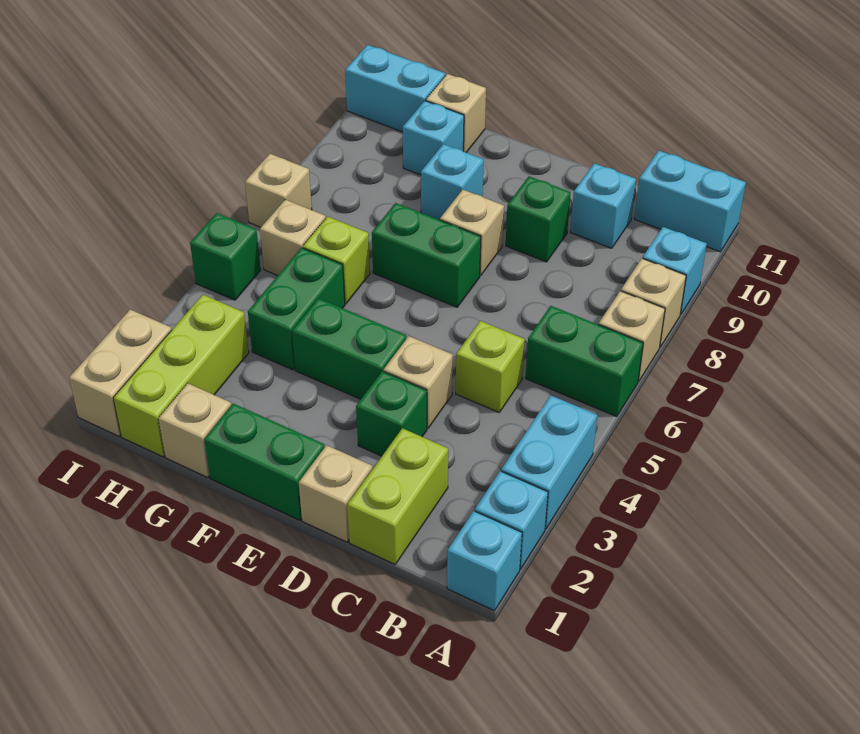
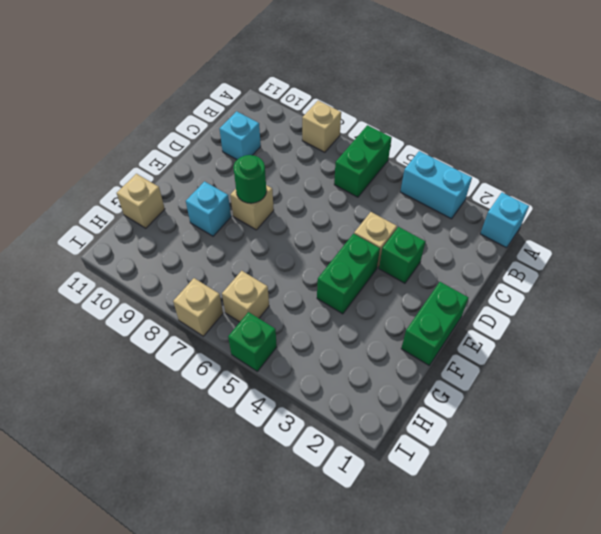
green 1x1 round brick [233,155,266,203] -> none
none -> cyan 1x1 brick [475,471,548,569]
none -> tan 1x1 brick [599,291,665,381]
none -> cyan 1x1 brick [643,227,707,315]
none -> cyan 1x2 brick [634,151,746,252]

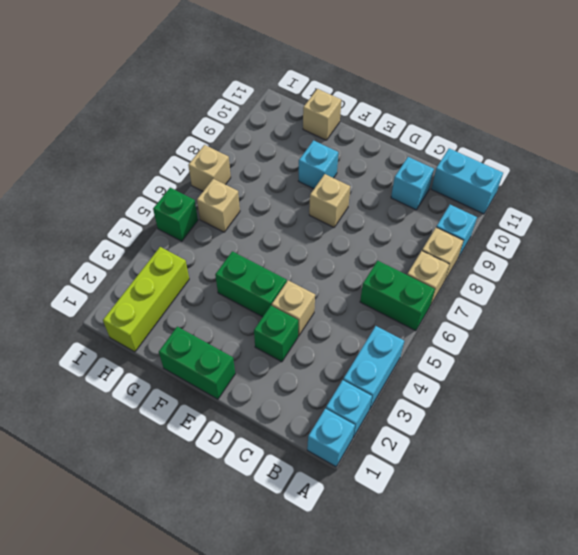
none -> lime 1x2 brick [347,428,448,564]
none -> lime 1x1 brick [456,321,525,412]
none -> tan 1x1 brick [299,445,372,542]
none -> green 1x1 brick [506,176,571,262]

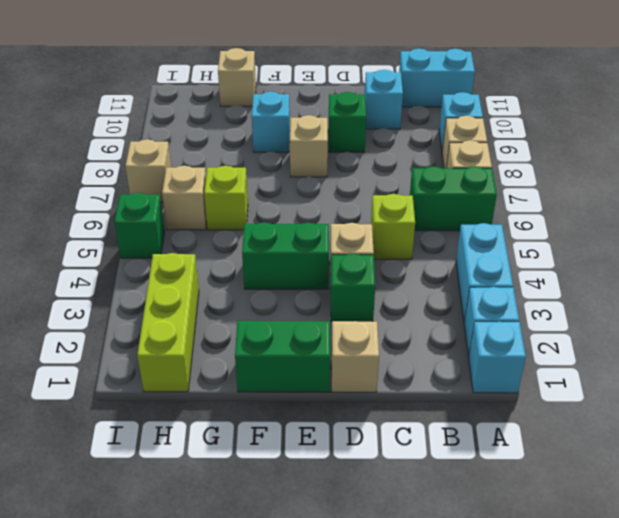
none -> lime 1x2 brick [347,428,448,564]
none -> green 1x2 brick [372,203,481,307]
none -> tan 1x1 brick [158,383,231,478]
none -> green 1x2 brick [248,248,345,370]

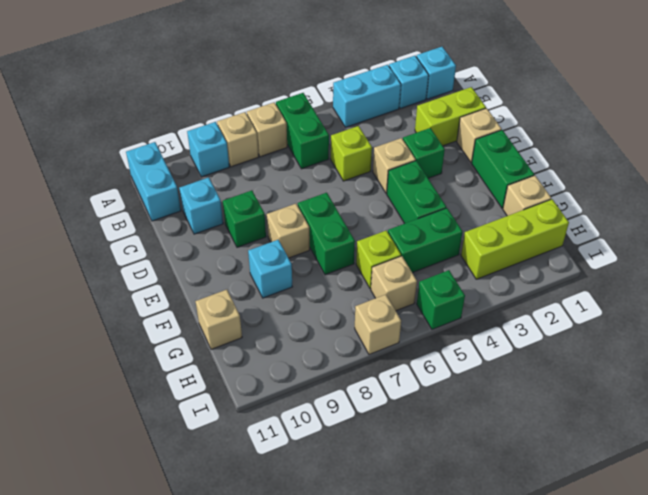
none -> cyan 1x1 brick [403,101,464,175]
none -> cyan 1x2 brick [345,45,445,132]
none -> tan 1x2 brick [69,310,172,436]

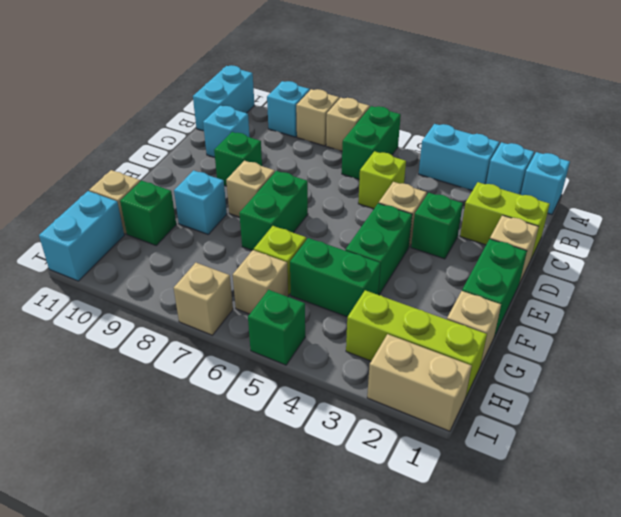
green 1x1 brick [120,180,176,245] -> cyan 1x1 brick [403,101,464,175]

